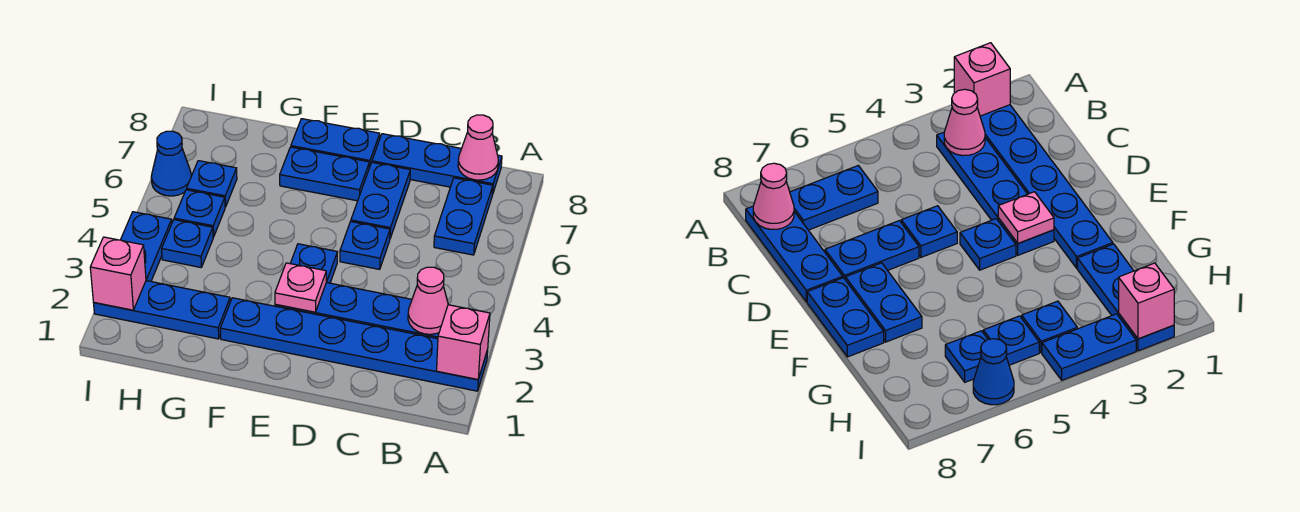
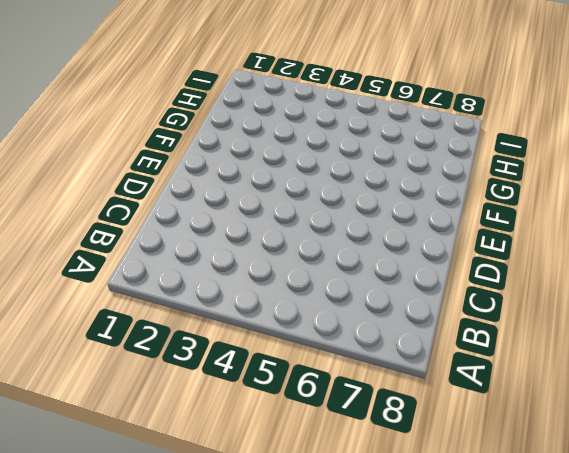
none -> blue 1x6 plate [220,298,488,391]
none -> blue 1x4 plate [275,283,439,339]
none -> blue 1x2 plate [434,178,493,255]

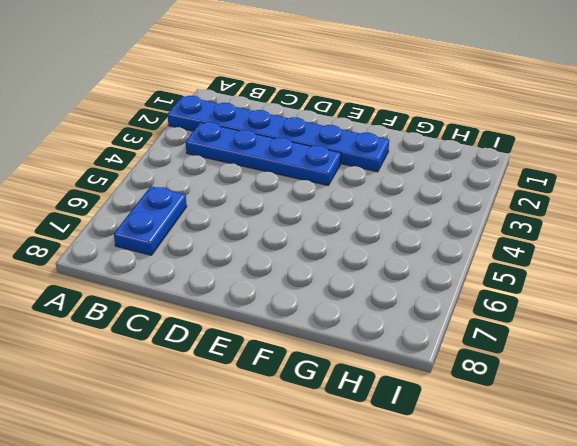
none -> blue 1x3 plate [372,134,502,195]
none -> blue 1x1 plate [340,222,390,269]
none -> blue 1x2 plate [351,162,410,238]

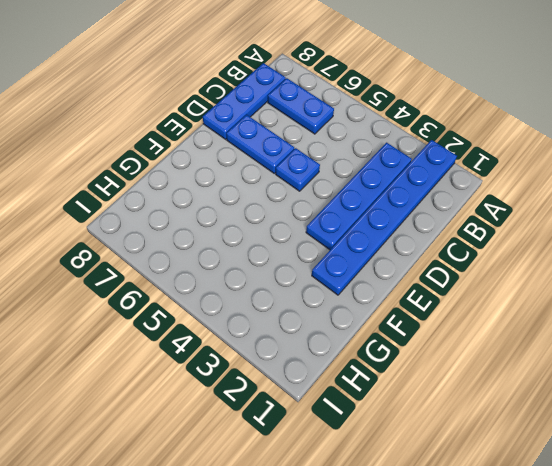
none -> blue 1x1 plate [290,244,338,283]
none -> blue 1x2 plate [280,147,370,201]
none -> blue 1x2 plate [291,119,380,168]

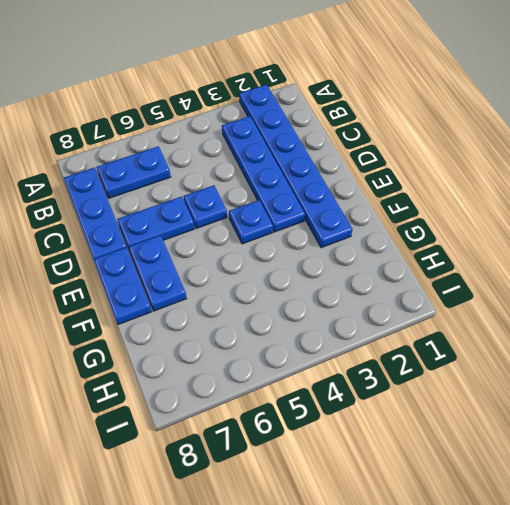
none -> blue 1x3 plate [94,281,230,339]
none -> blue 1x1 plate [162,220,213,267]
none -> blue 1x1 plate [174,190,225,237]

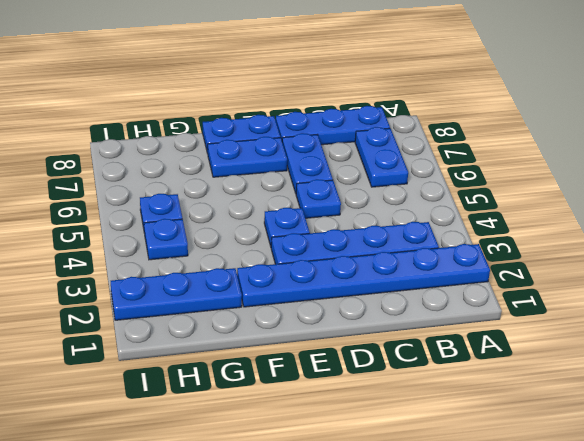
none -> blue 1x1 plate [187,161,237,207]
none -> blue 1x2 plate [121,212,172,281]
none -> blue 1x1 cone [151,131,191,196]

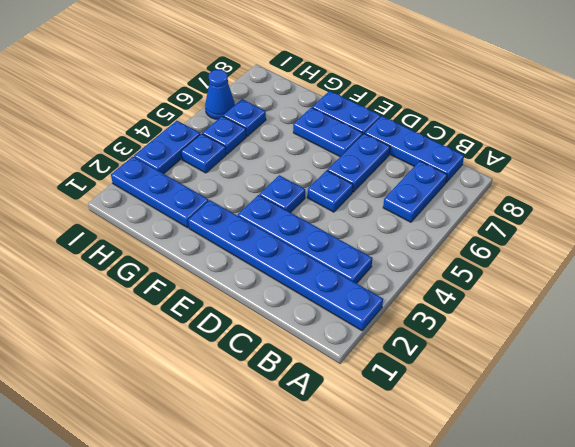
none -> pink 1x1 brick [437,305,490,379]
none -> pink 1x1 cone [408,267,448,334]
none -> pink 1x1 cone [458,115,498,180]

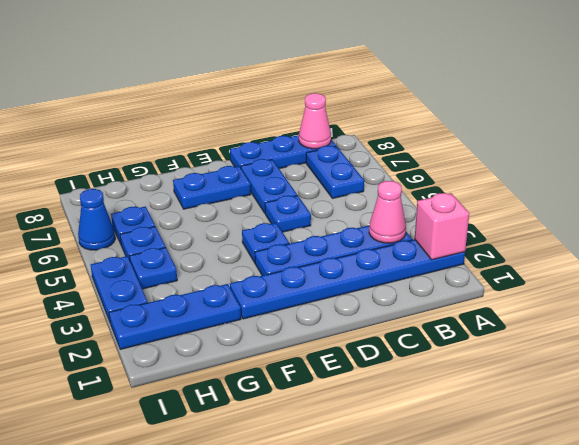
none -> blue 1x2 plate [291,119,380,168]
none -> pink 1x1 plate [275,263,326,312]
none -> pink 1x1 brick [90,237,146,310]

